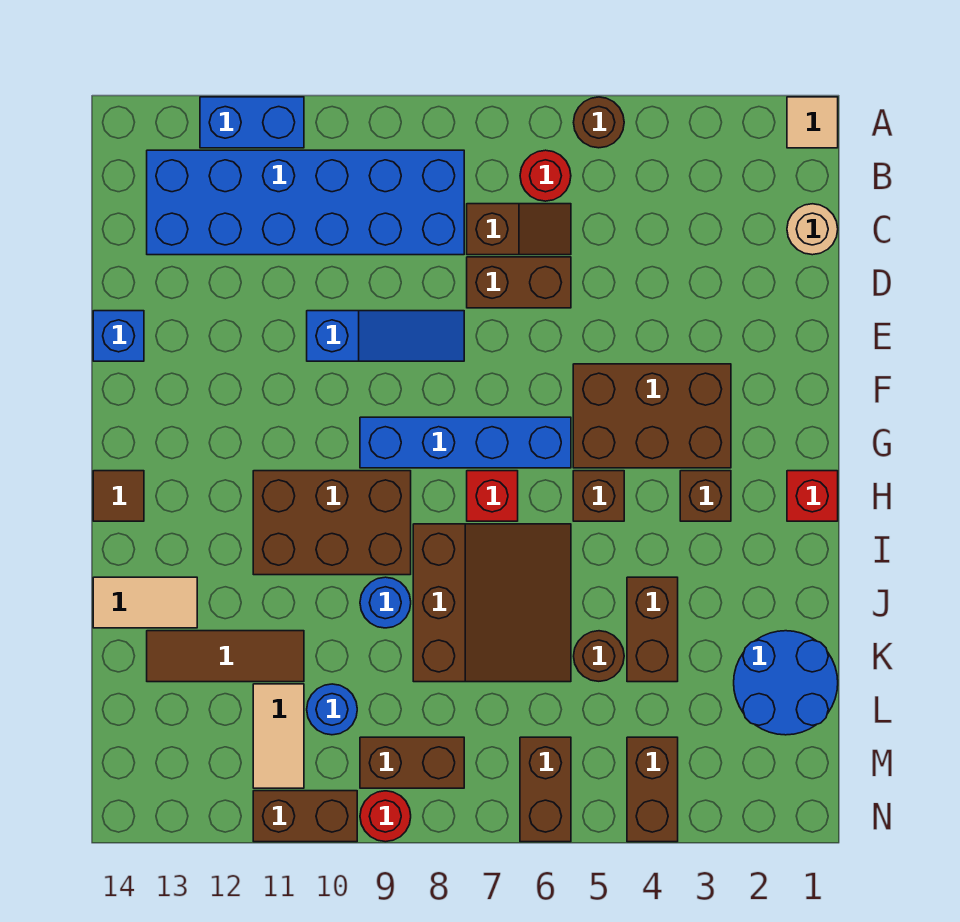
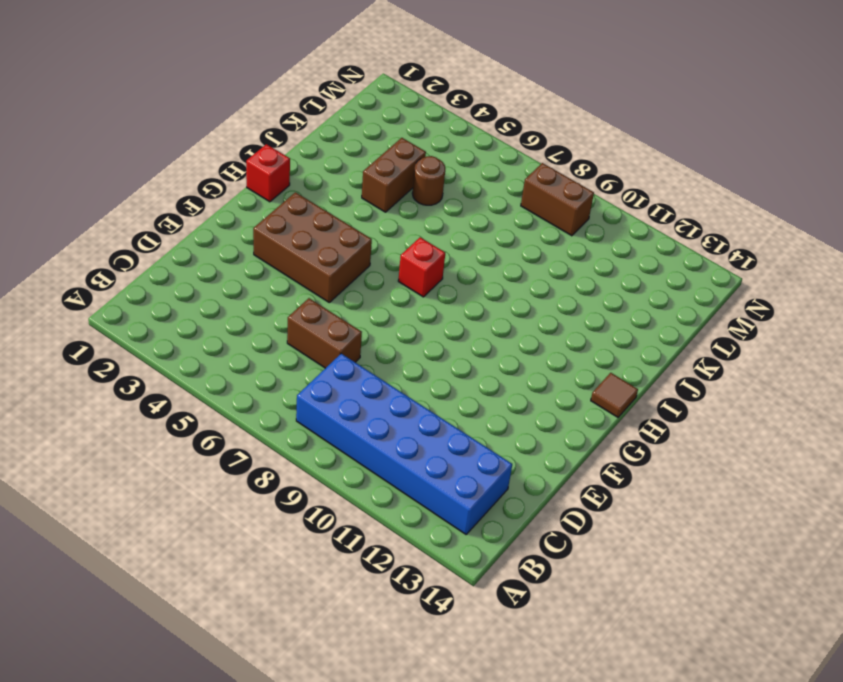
none -> tan 1x1 tile [787,97,838,148]
none -> brown 1x1 round brick [574,97,624,148]
none -> blue 1x2 brick [200,97,304,148]
none -> red 1x1 round brick [520,150,571,201]

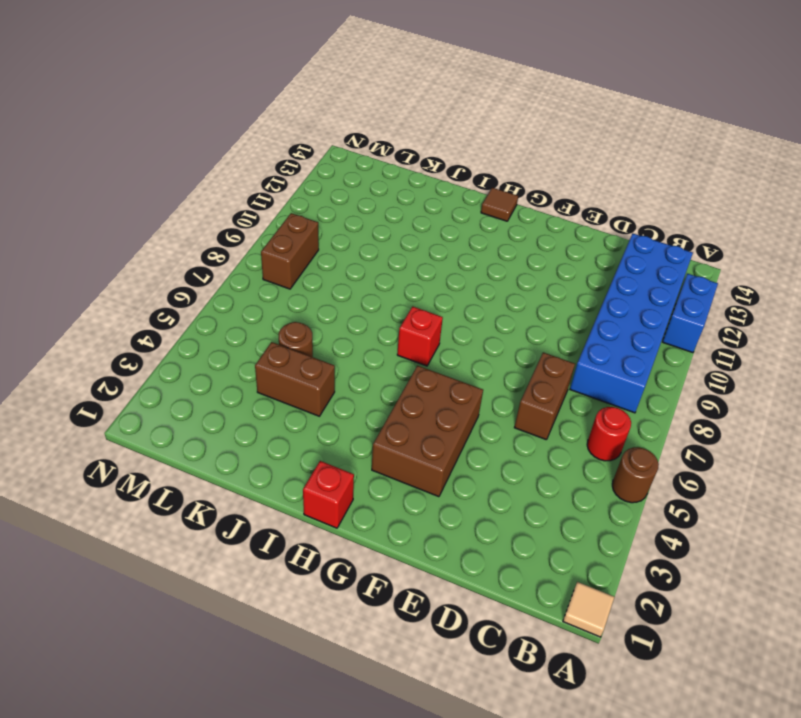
none -> tan 1x1 round brick [787,204,838,255]
none -> brown 1x2 slope [467,204,571,255]
none -> blue 1x3 slope [307,311,464,361]
none -> blue 1x1 brick [93,311,144,361]

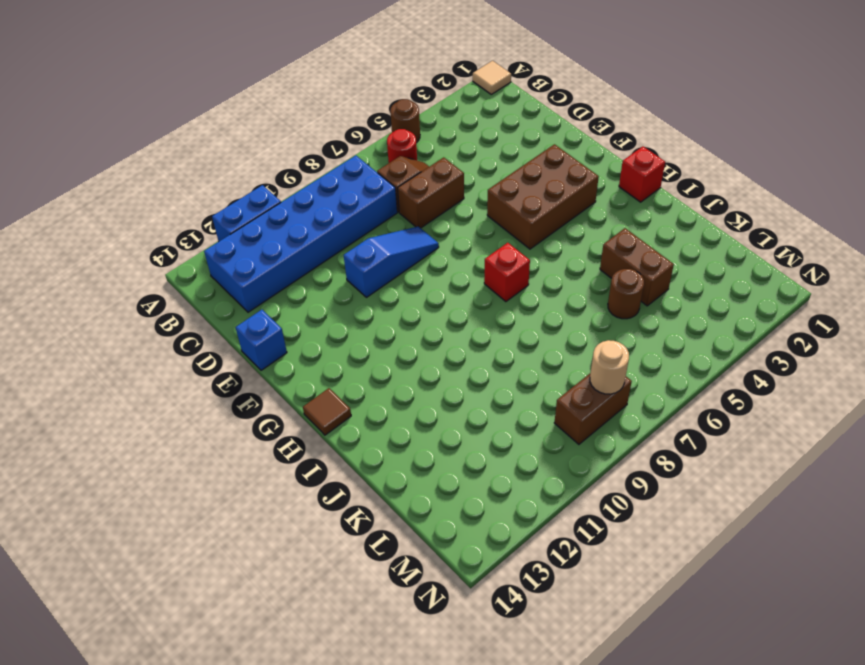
tan 1x1 round brick [590,340,629,394] -> tan 1x1 round brick moved to [787,204,838,255]
none -> blue 1x4 brick [360,417,571,468]
none -> brown 1x1 brick [680,471,731,521]
none -> brown 1x1 brick [573,471,624,521]
none -> brown 2x3 brick [253,471,411,575]

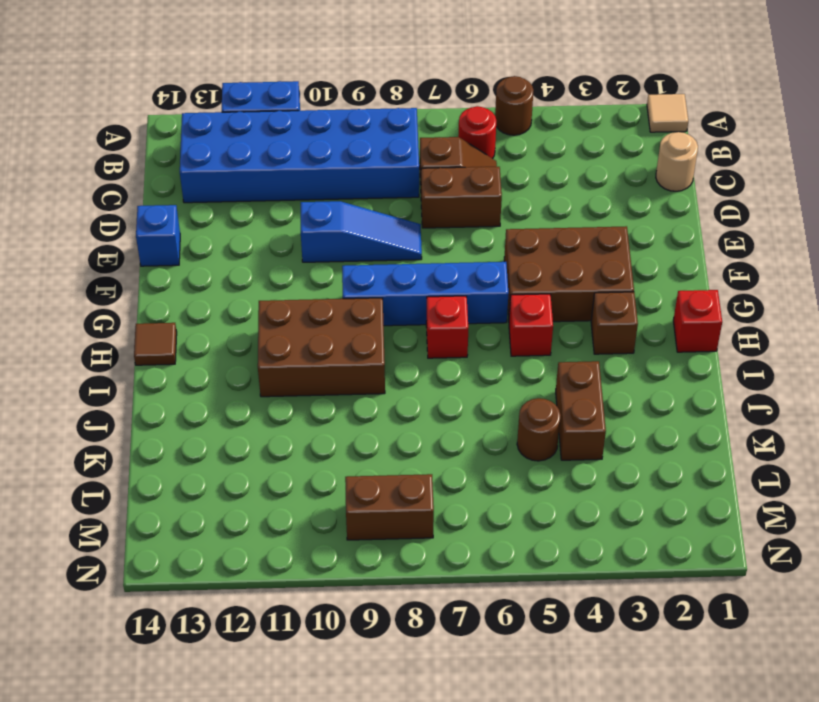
red 1x1 brick [509,294,553,356] -> brown 1x1 brick [573,471,624,521]
none -> brown 3x3 slope [413,524,571,682]
none -> blue 1x1 round brick [360,577,411,628]
none -> tan 1x2 tile [93,577,197,628]
none -> blue 2x2 round brick [734,631,838,735]

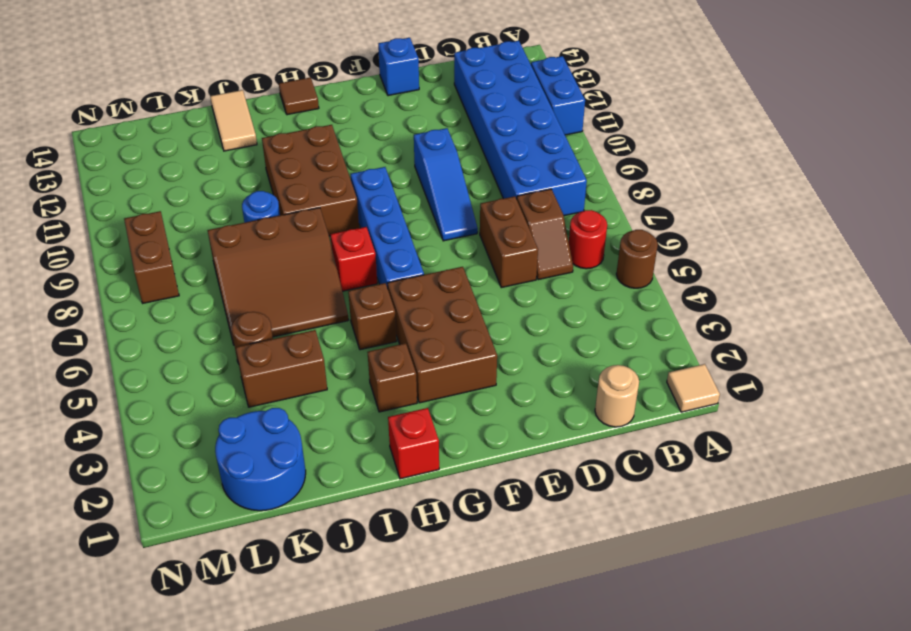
none -> brown 1x3 tile [147,631,304,682]
none -> blue 1x1 round brick [307,684,357,735]
none -> tan 1x2 tile [253,684,304,788]
none -> brown 1x2 brick [627,737,678,842]

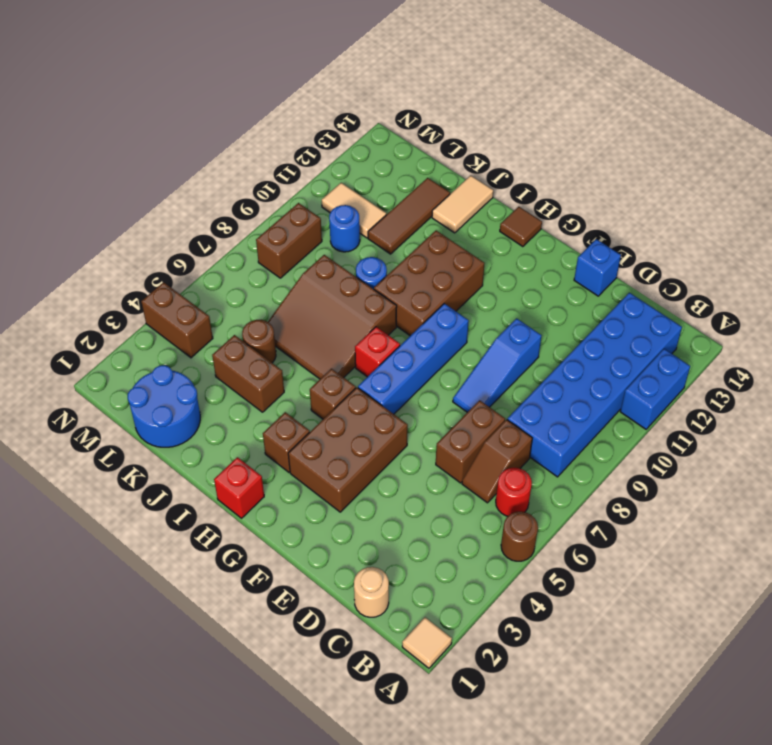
none -> brown 1x2 brick [520,737,571,842]
none -> red 1x1 round brick [360,791,411,842]
none -> brown 1x2 brick [253,791,357,842]

